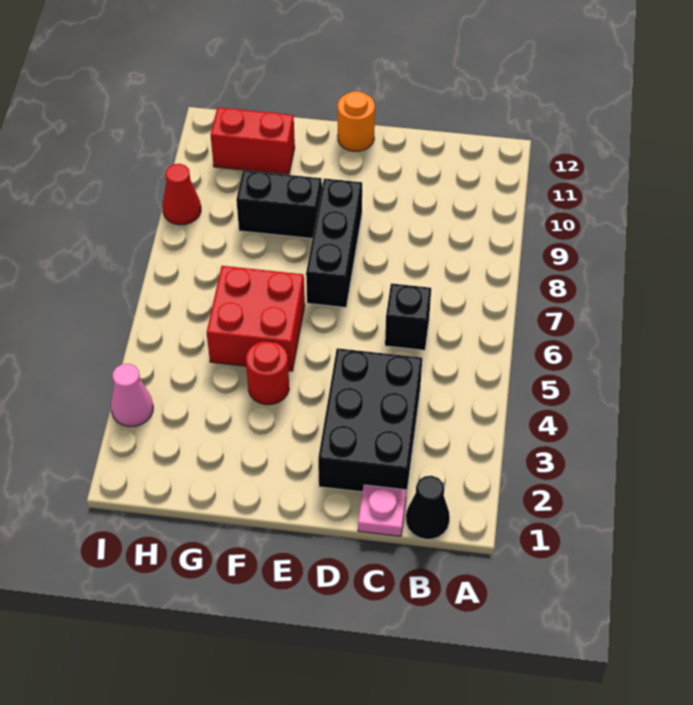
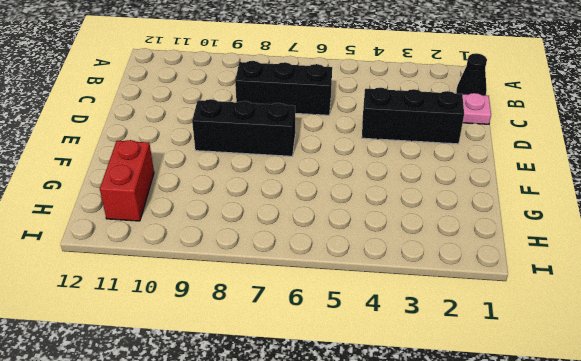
black 1x3 brick [235,61,332,115] -> black 1x1 brick [385,283,431,350]
black 1x3 brick [362,88,464,144] -> black 2x3 brick [318,348,422,495]
none -> orange 1x1 round brick [338,91,375,151]
none -> red 1x1 round brick [246,341,289,405]
none -> red 2x2 brick [207,266,305,371]

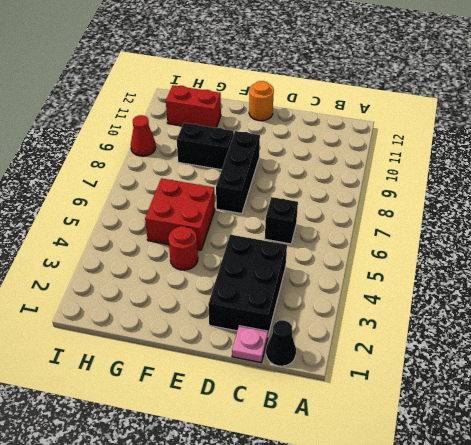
none -> pink 1x1 cone [111,364,153,427]

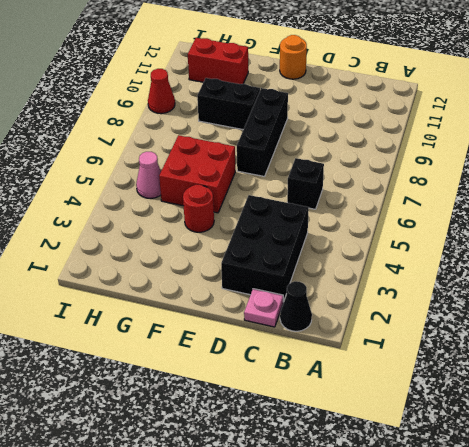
pink 1x1 cone [136,152,161,198] -> pink 1x1 cone moved to [111,364,153,427]

